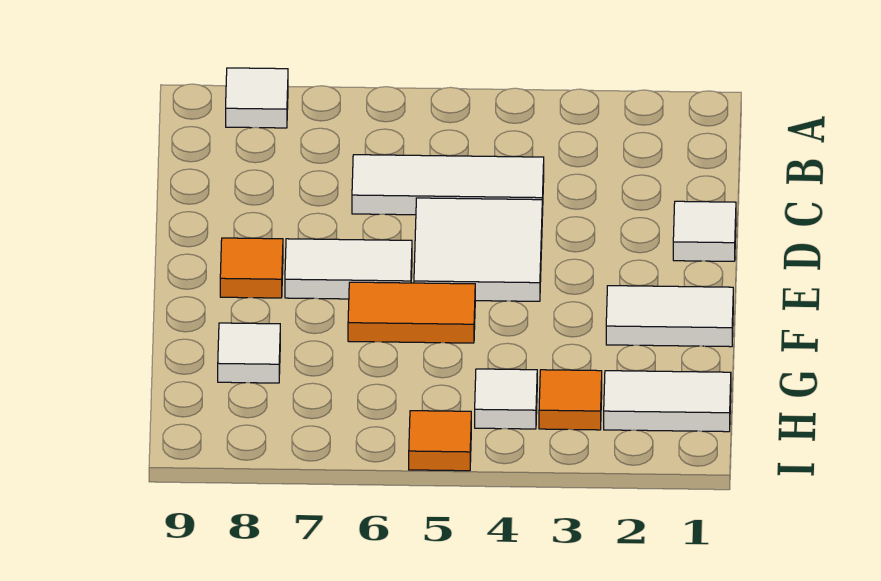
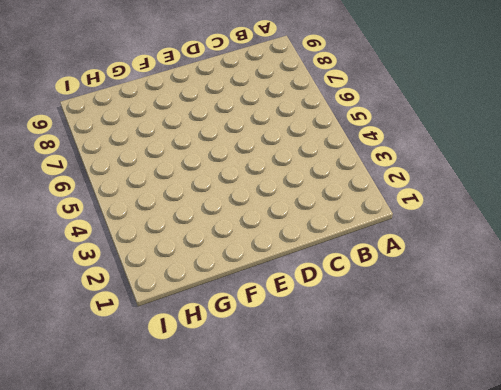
none -> white 1x1 tile [226,68,288,128]
none -> white 1x3 tile [352,155,544,216]
none -> white 1x1 tile [673,201,736,261]

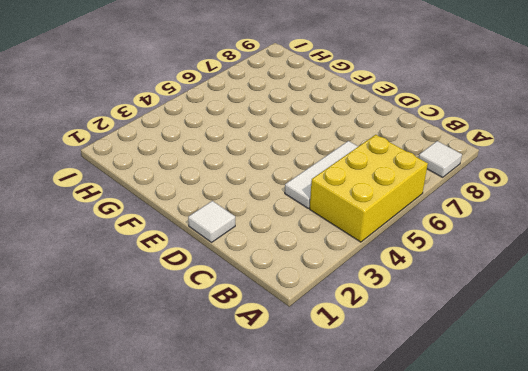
yellow 2x3 brick [310,135,428,242] -> none
none -> white 2x2 tile [414,198,542,301]
none -> white 1x2 tile [285,239,412,299]
none -> orange 1x1 tile [220,238,283,298]

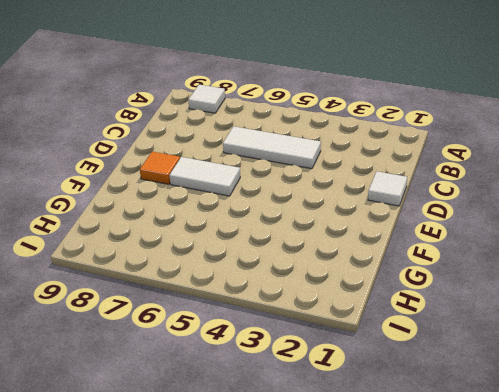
none -> white 2x2 tile [414,198,542,301]
none -> white 1x2 tile [606,286,733,347]
none -> orange 1x2 tile [348,282,475,343]

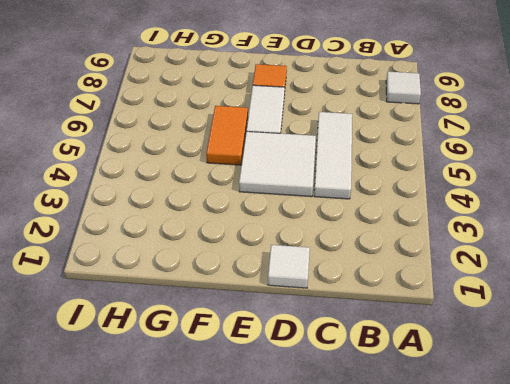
none -> white 1x2 tile [606,286,733,347]
none -> white 1x1 tile [218,323,280,383]
none -> white 1x2 tile [604,371,731,432]

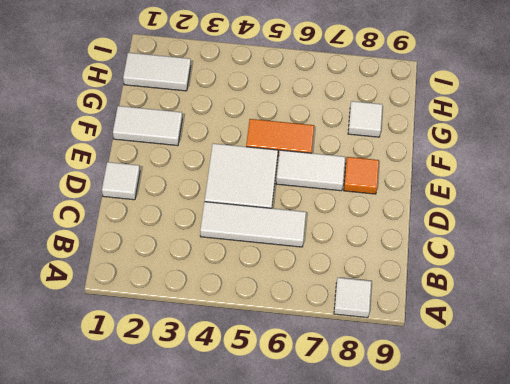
none -> orange 1x1 tile [539,370,602,430]
none -> white 1x1 tile [475,369,537,429]
none -> orange 1x1 tile [409,411,471,471]

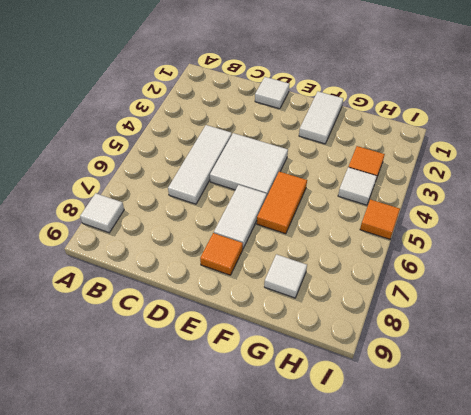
none -> white 1x2 tile [604,371,731,432]

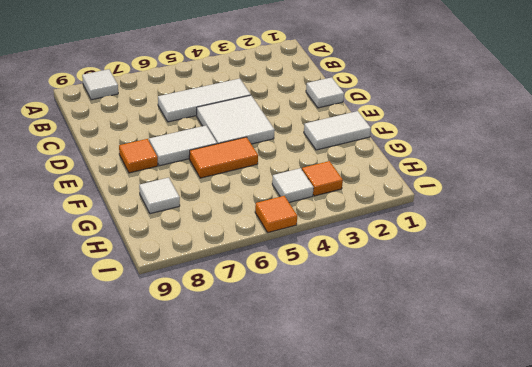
none -> white 1x2 tile [604,371,731,432]

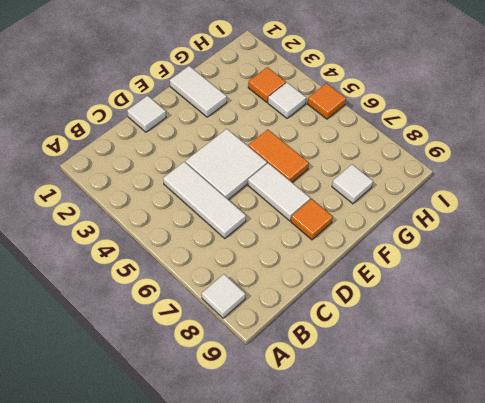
none -> white 1x2 tile [604,371,731,432]

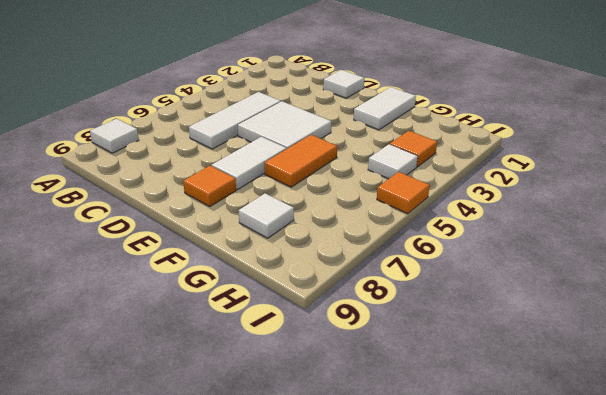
none -> white 1x2 tile [604,371,731,432]

